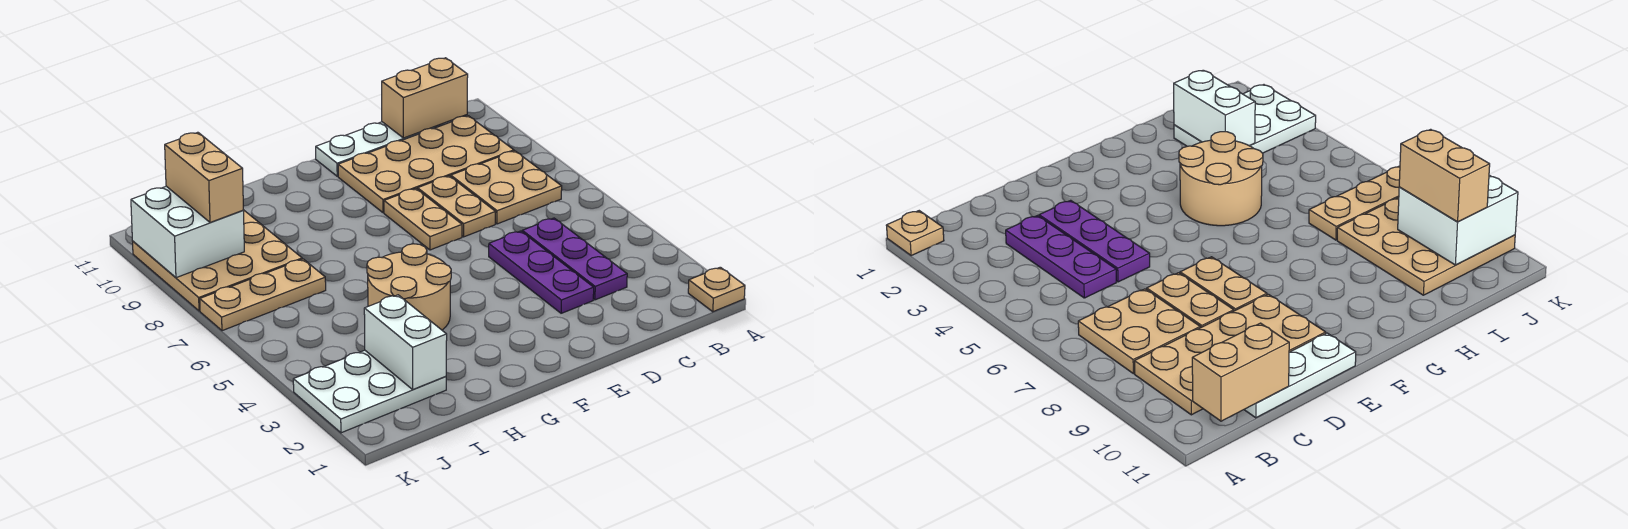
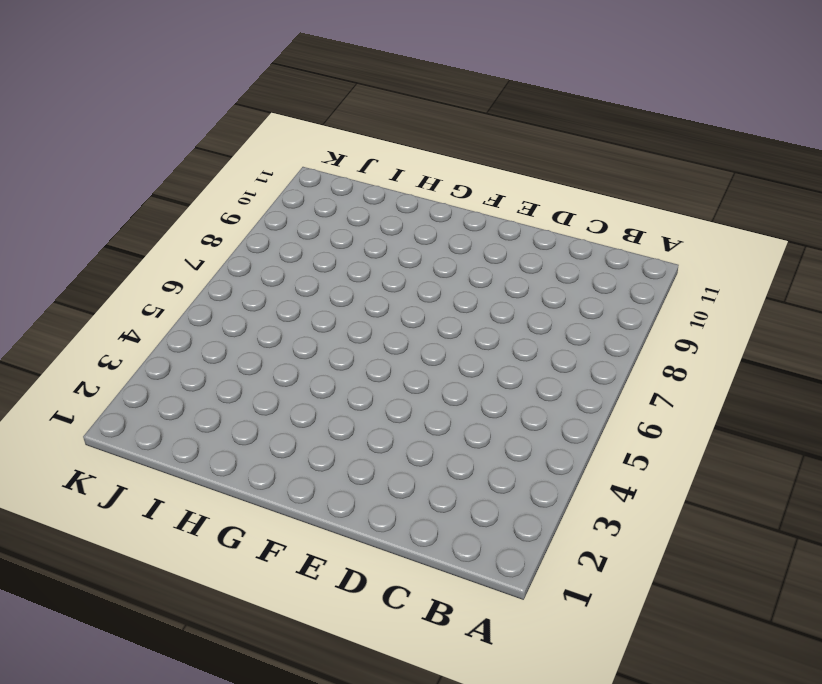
none -> tan 1x1 plate [688,267,745,312]
none -> tan 2x2 plate [451,151,562,224]
none -> tan 2x4 plate [338,116,514,213]

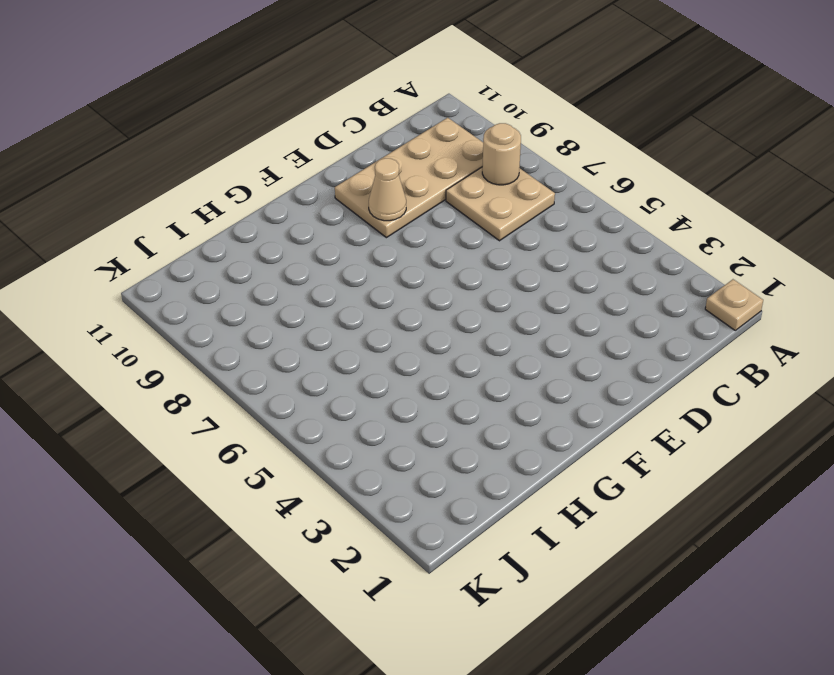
tan 1x1 round brick [482,123,521,185] -> none
tan 1x1 cone [369,158,406,221] -> none
none -> purple 1x3 plate [522,218,627,300]
none -> white 1x3 plate [316,122,435,176]
none -> purple 1x3 plate [489,231,594,313]

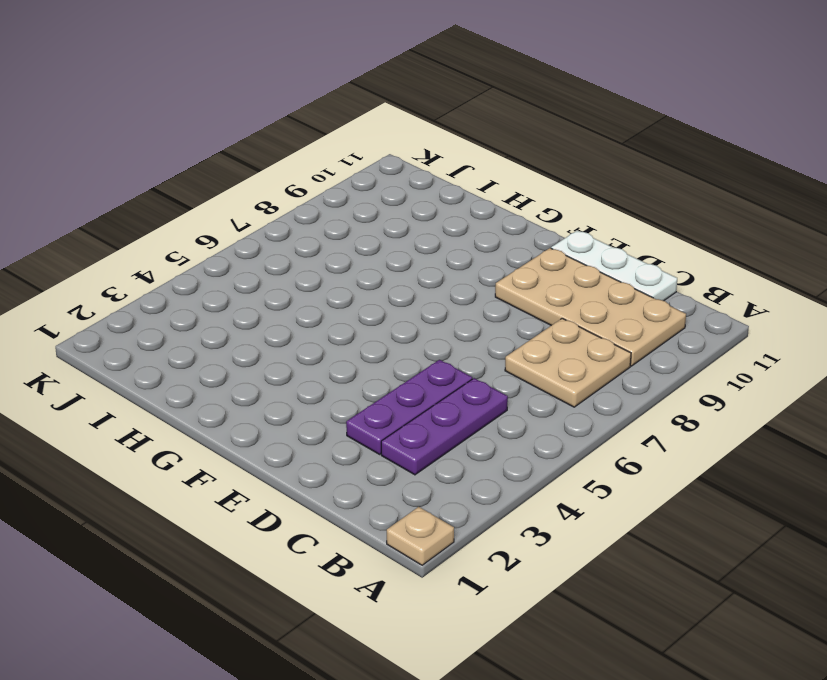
none -> tan 1x2 plate [418,176,496,237]
none -> tan 1x2 plate [384,189,462,250]
none -> tan 2x2 round brick [367,244,451,330]

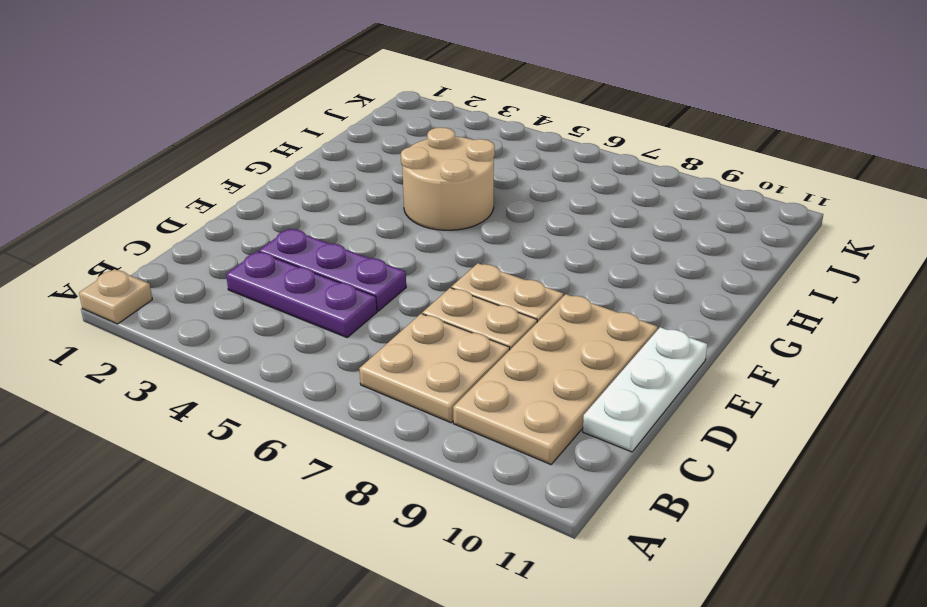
none -> white 2x3 plate [293,350,446,433]
none -> tan 1x3 plate [200,259,326,331]
none -> tan 3x3 plate [133,210,302,311]

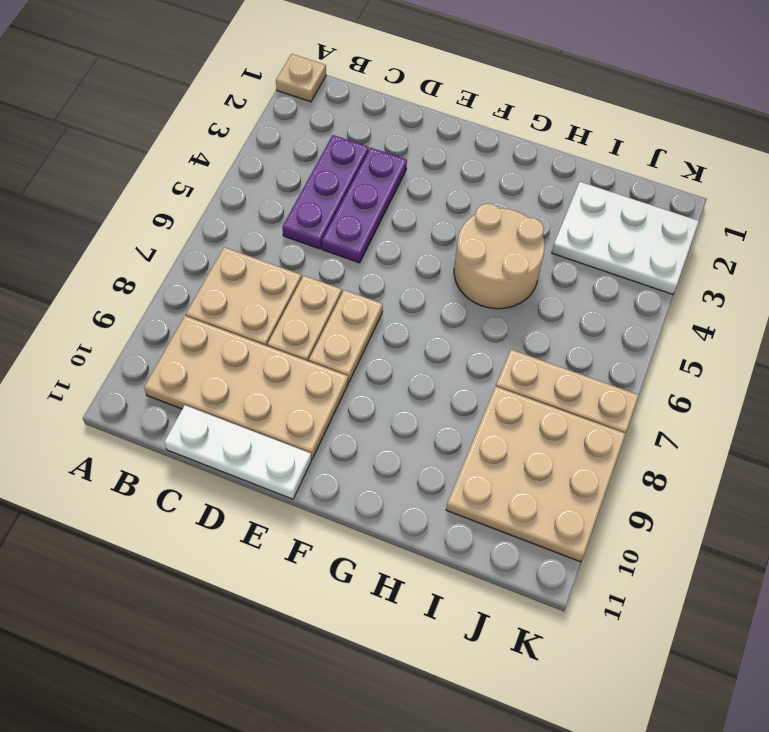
none -> tan 1x2 brick [382,58,468,138]
none -> white 1x2 brick [364,295,447,390]
none -> white 2x2 brick [131,186,244,278]

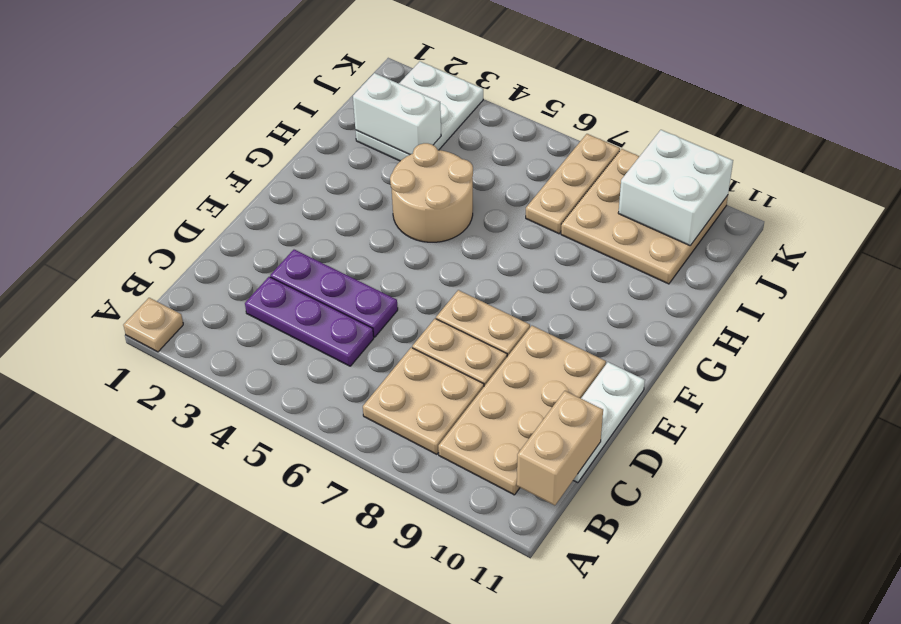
none -> tan 1x2 brick [165,132,243,222]

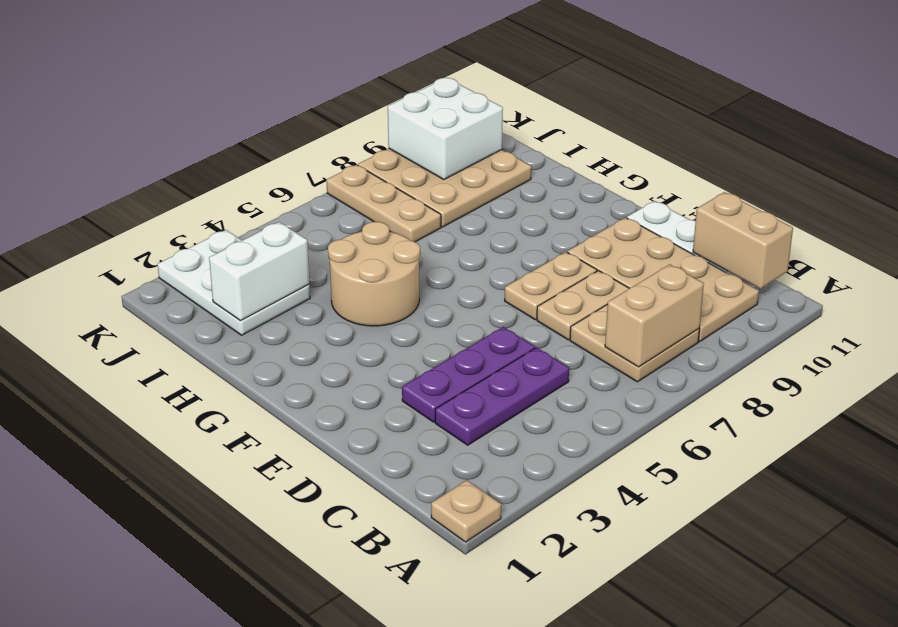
tan 1x2 brick [605,264,704,367] -> tan 1x2 brick moved to [165,132,243,222]

